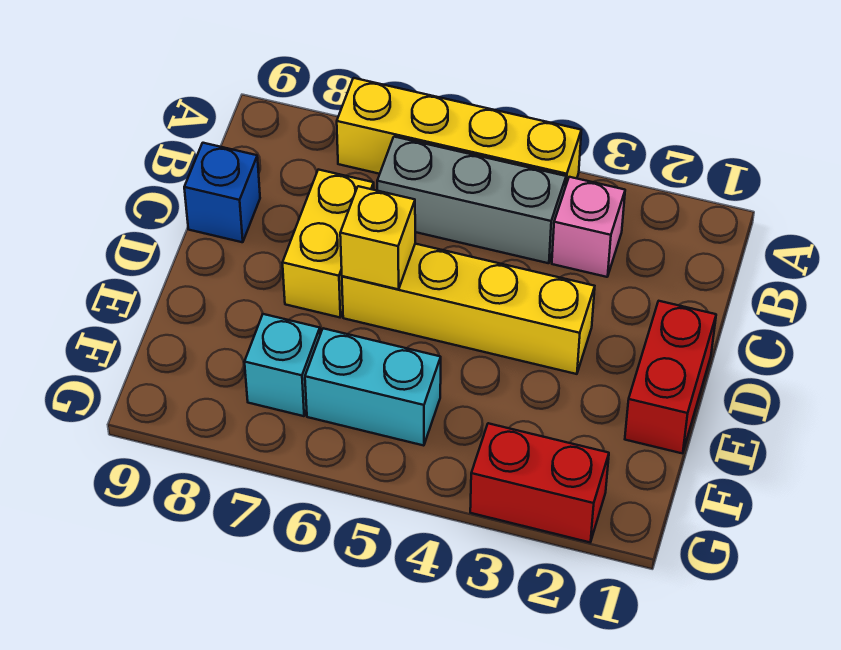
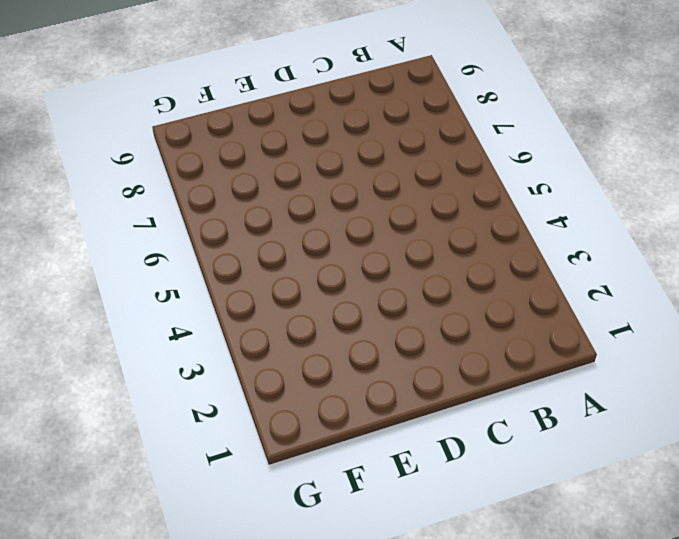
none -> yellow 1x4 brick [337,78,581,184]
none -> pink 1x1 brick [552,177,625,277]

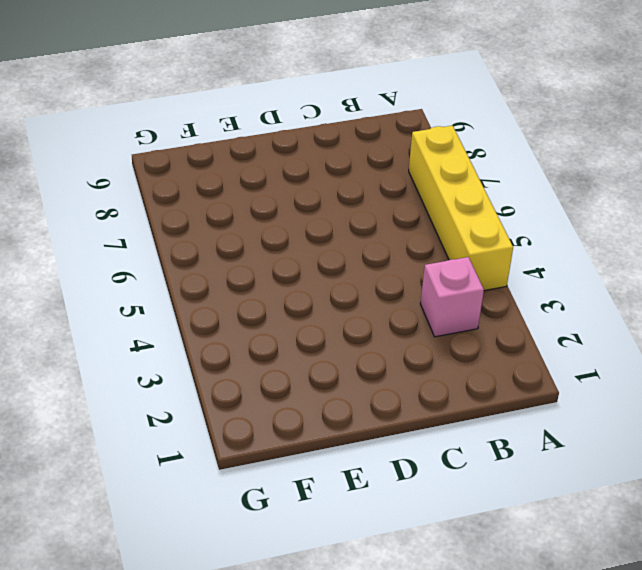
none -> grey 1x3 brick [377,137,566,263]
none -> yellow 1x2 brick [283,170,374,317]

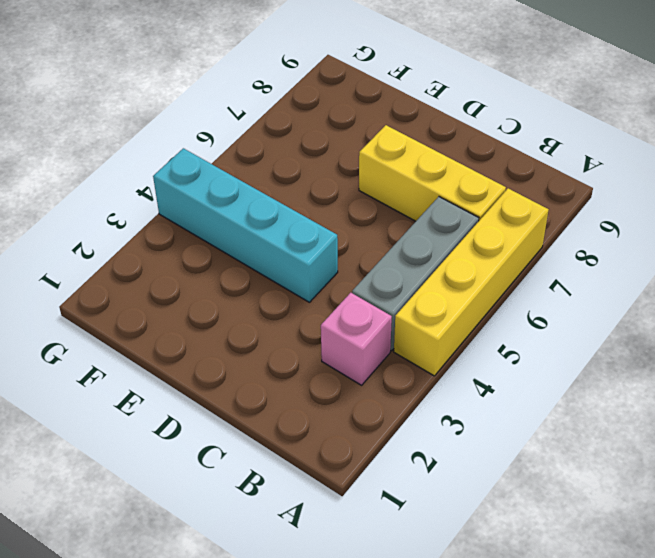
yellow 1x3 brick [359,125,506,221] -> yellow 1x2 brick [283,170,374,317]
cyan 1x4 brick [153,148,338,302] -> yellow 1x4 brick [342,244,595,374]
none -> blue 1x1 brick [184,143,260,242]
none -> red 1x2 brick [625,301,716,453]

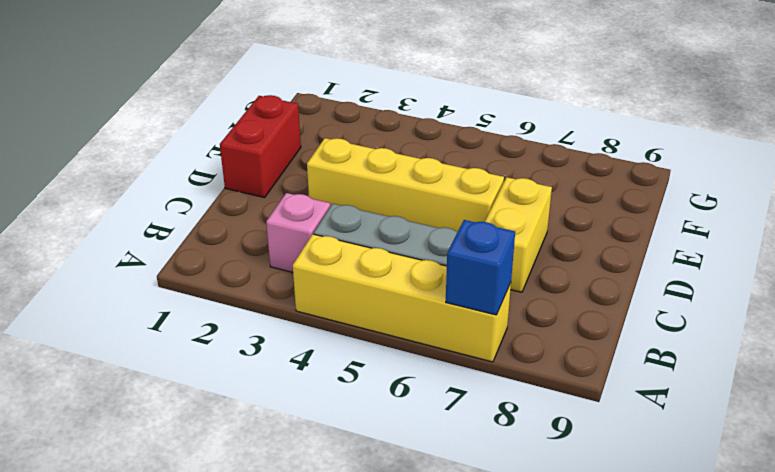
blue 1x1 brick [446,220,515,315] -> blue 1x1 brick moved to [184,143,260,242]
none -> cyan 1x2 brick [305,328,441,446]
none -> cyan 1x1 brick [245,314,320,416]

